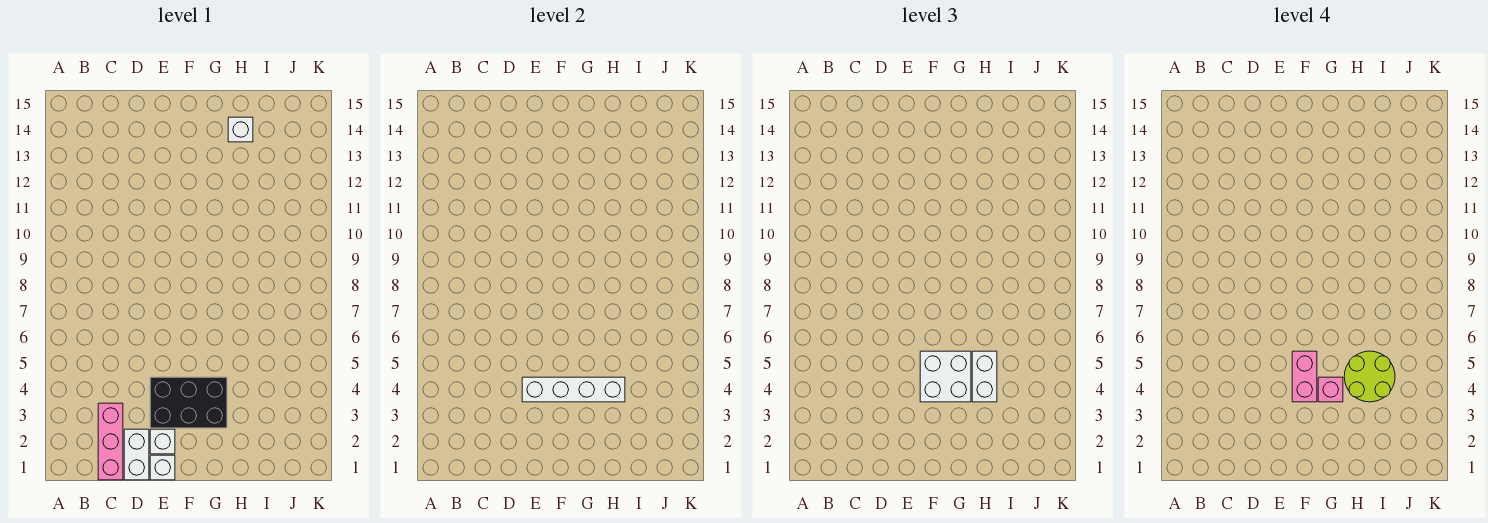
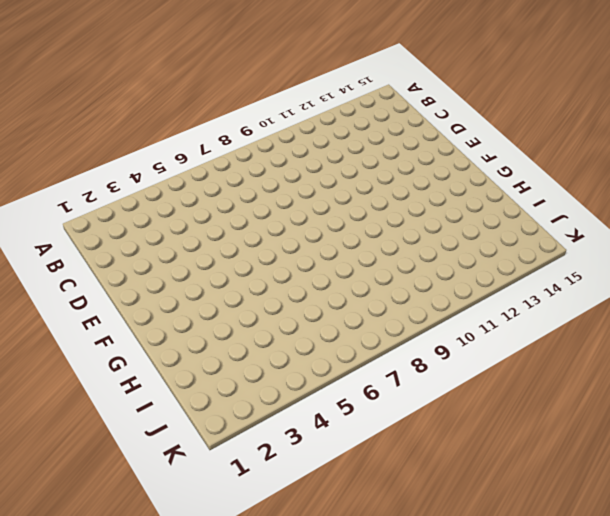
none -> pink 1x3 brick [98,403,123,480]
none -> white 1x2 brick [124,429,149,480]
none -> white 1x1 brick [150,455,175,480]

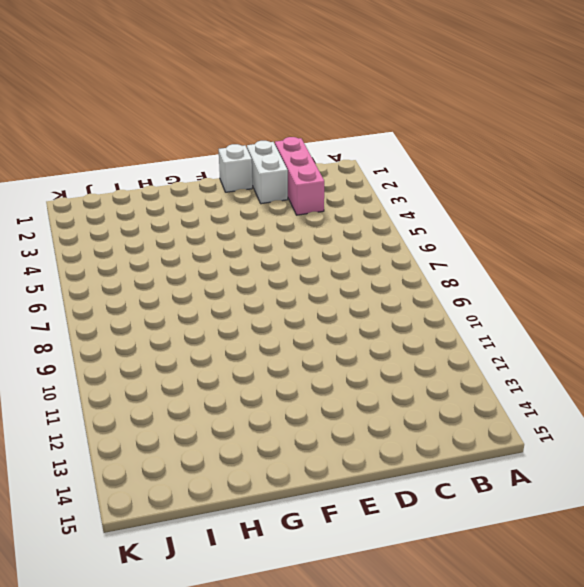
none -> white 1x1 brick [150,429,175,454]
none -> black 2x3 brick [150,377,227,428]
none -> white 1x1 brick [228,117,253,142]

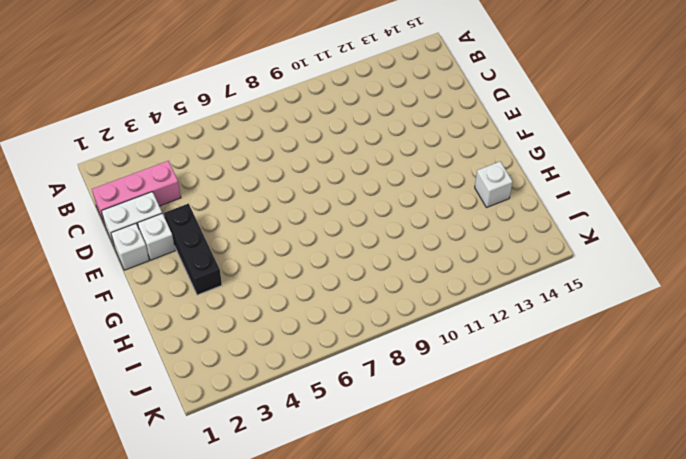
black 1x3 brick [164,204,222,295] -> black 2x3 brick [150,377,227,428]
none -> white 1x4 brick [522,377,625,402]
none -> white 2x2 brick [920,351,971,402]
none -> white 1x2 brick [972,351,997,402]

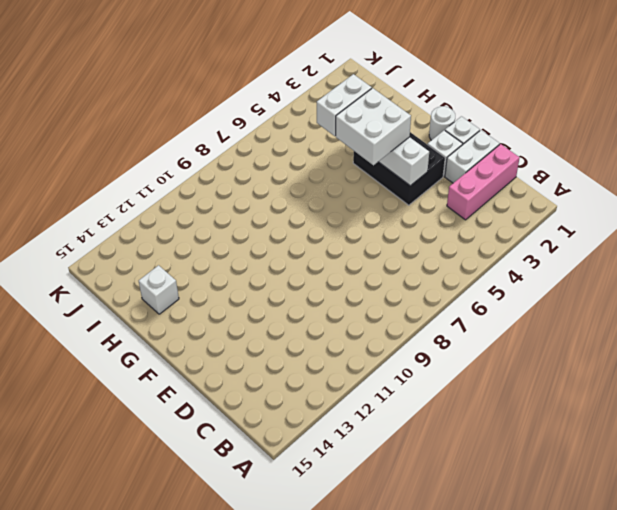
white 1x1 round brick [429,106,455,140] -> none
none -> pink 1x2 brick [1292,351,1317,402]
none -> pink 1x1 brick [1318,377,1343,402]
none -> lime 2x2 round brick [1344,351,1395,402]

